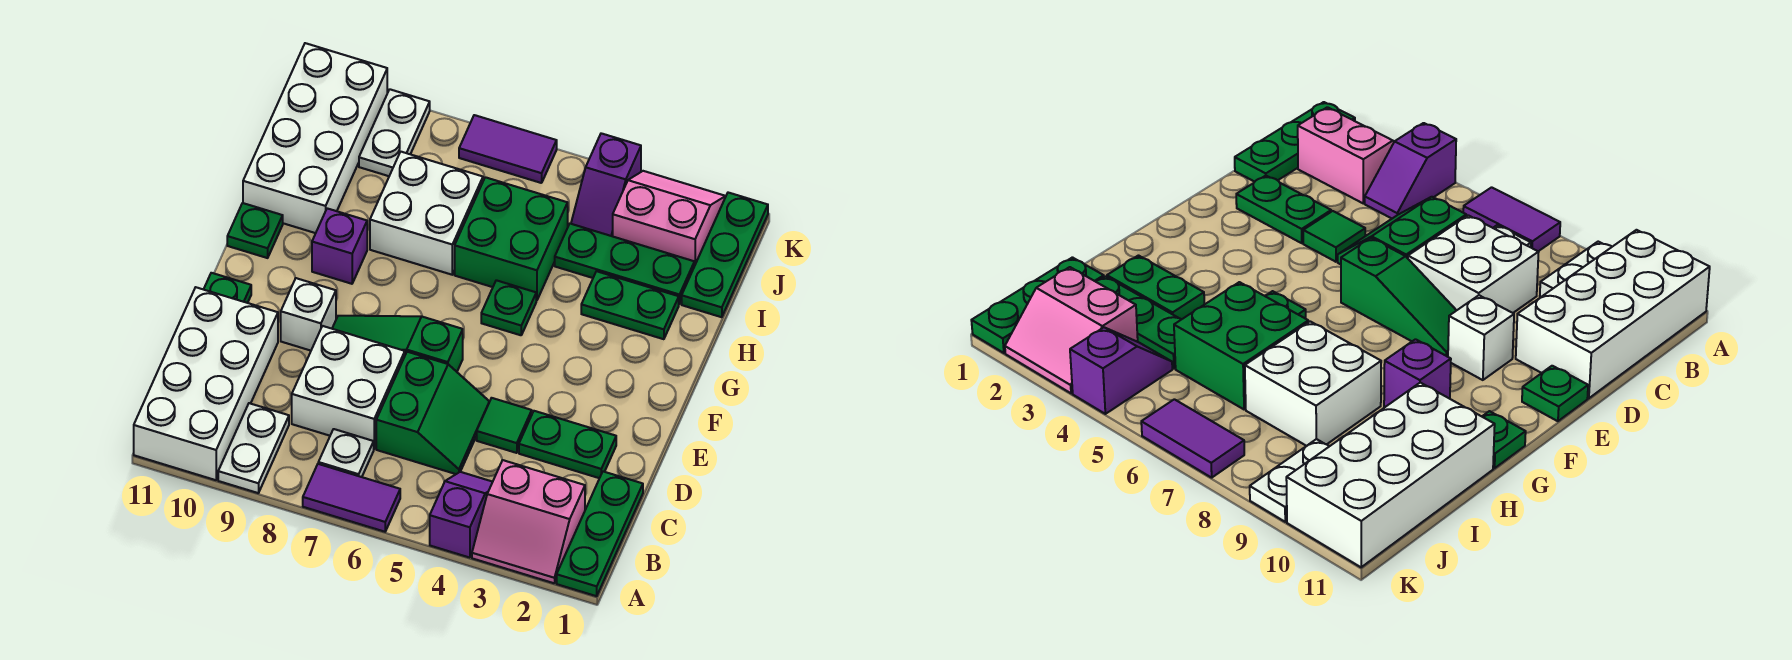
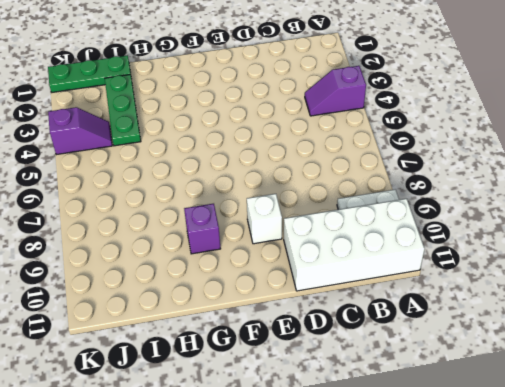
none -> green 1x3 plate [557,472,643,596]
none -> pink 2x2 slope [472,460,585,583]
none -> purple 1x2 tile [303,464,400,532]

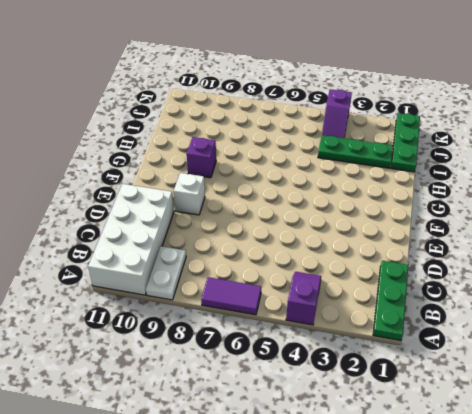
none -> pink 2x2 slope [472,460,585,583]
none -> white 1x1 plate [318,429,374,477]
none -> green 2x2 slope [376,352,489,474]

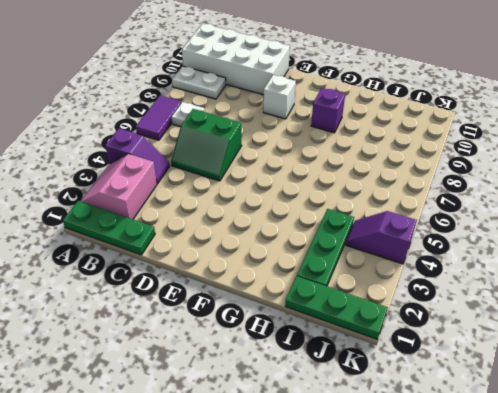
none -> white 2x2 brick [292,326,405,449]
none -> green 1x2 plate [519,411,616,478]
none -> green 1x1 tile [477,398,532,453]

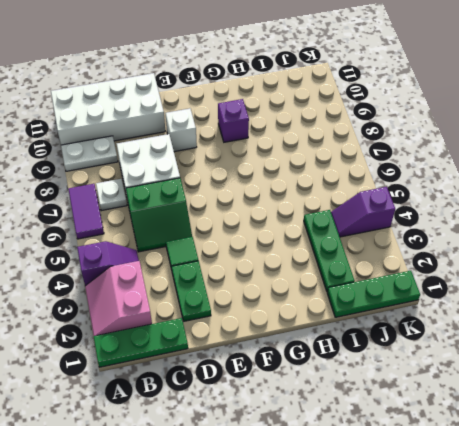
none -> green 1x3 slope [332,316,463,372]
none -> green 1x1 plate [204,273,251,303]
none -> green 1x1 plate [481,280,536,335]

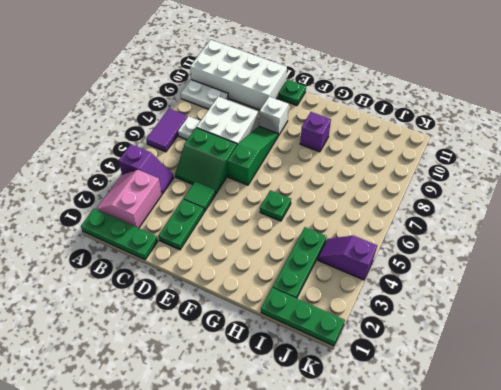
none -> green 1x1 plate [227,203,283,258]
none -> green 1x2 plate [581,271,679,339]
none -> green 2x2 brick [455,177,568,301]

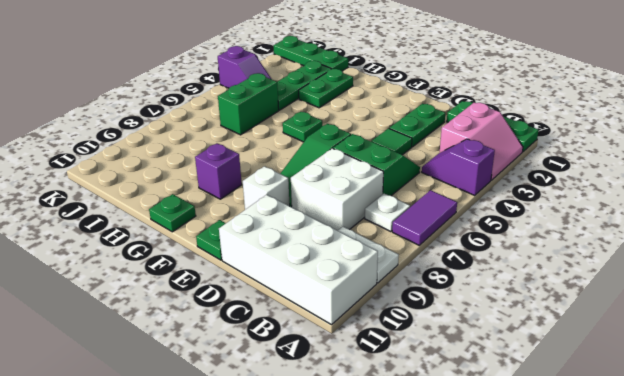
green 1x2 brick [218,73,279,135] -> green 2x2 brick [455,177,568,301]
none -> white 2x2 brick [370,152,483,275]
none -> white 2x4 brick [243,43,387,233]
none -> pink 2x2 slope [613,171,726,266]

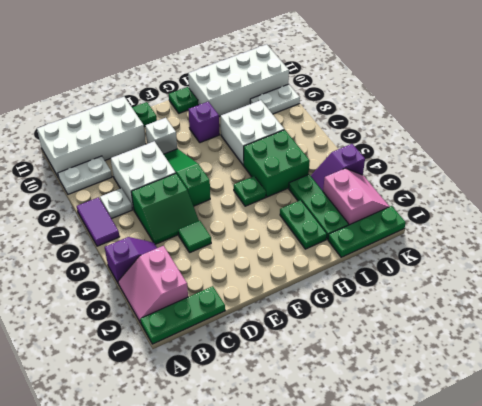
none -> green 1x2 plate [519,411,616,478]
none -> purple 1x2 tile [459,115,557,183]

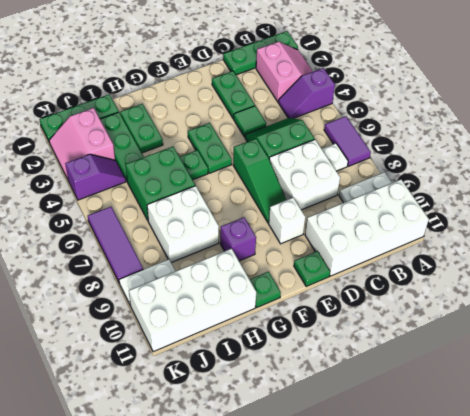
green 1x2 plate [188,123,232,173] -> none
purple 1x3 tile [88,207,143,282] -> purple 1x2 tile [459,115,557,183]

